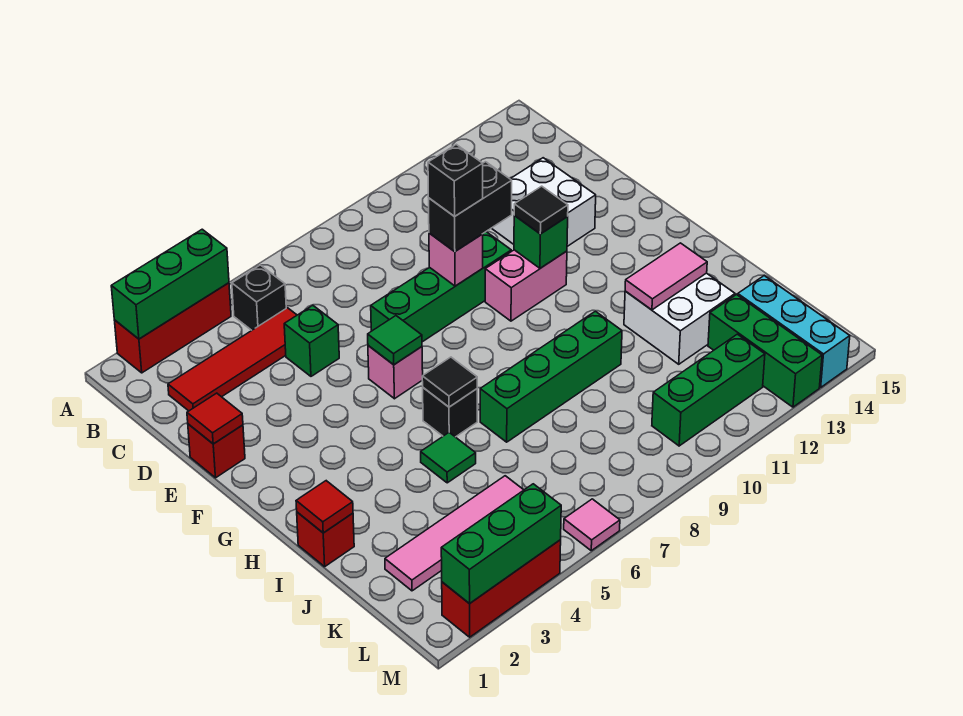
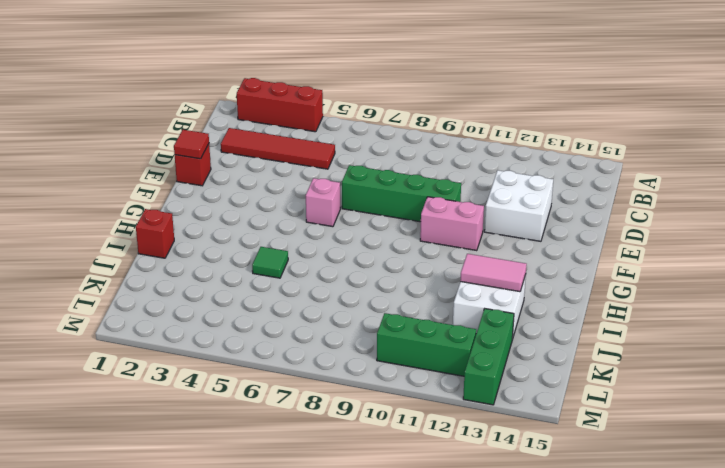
none -> black 1x1 brick [232,265,286,330]
none -> green 1x1 brick [284,305,339,376]
none -> black 1x1 brick [423,388,477,437]
none -> green 1x4 brick [480,311,622,442]

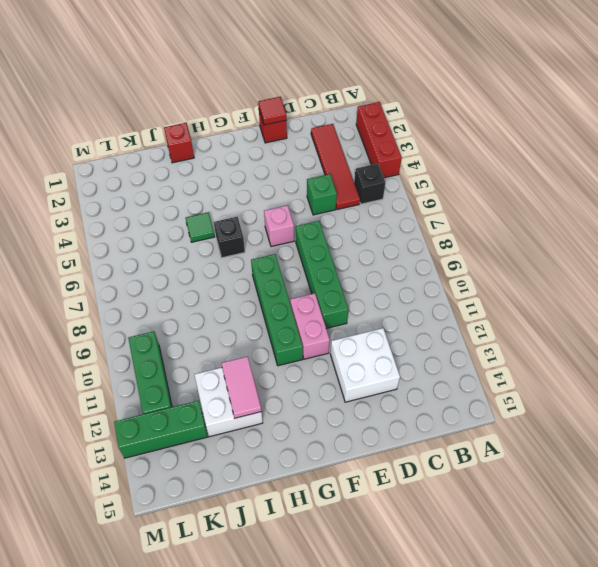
green 1x4 brick [251,254,303,366] -> green 1x4 brick moved to [480,311,622,442]
none -> pink 1x4 tile [385,476,523,591]
none -> cyan 1x3 brick [738,276,850,387]
none -> red 1x3 brick [442,540,561,637]
none -> pink 1x1 tile [564,499,620,551]

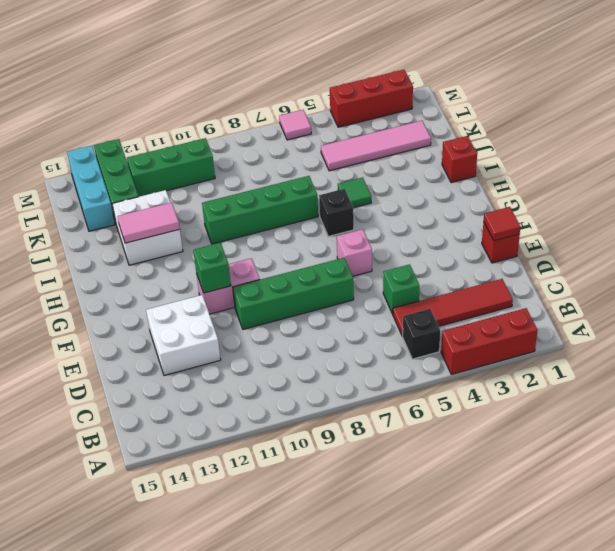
none -> green 1x3 brick [111,229,229,339]
none -> pink 1x1 brick [429,233,483,286]
none -> green 1x1 tile [368,316,422,365]
none -> black 1x1 tile [422,357,477,407]

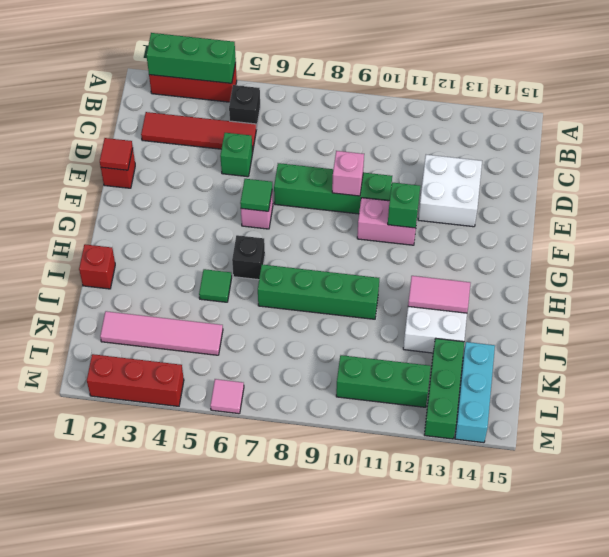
none -> black 1x1 tile [422,357,477,407]
none -> red 1x1 tile [296,481,353,533]
none -> green 1x3 brick [441,484,561,604]
none -> black 1x2 brick [429,162,512,252]

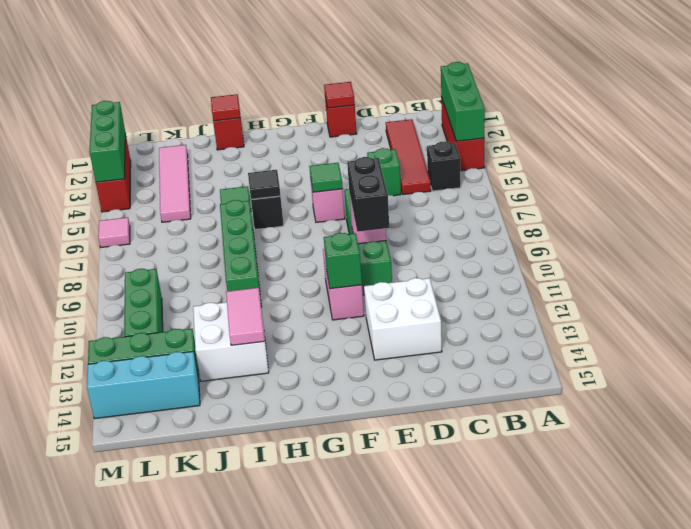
none -> black 1x1 tile [514,186,568,234]
none -> black 1x1 brick [428,144,483,216]

